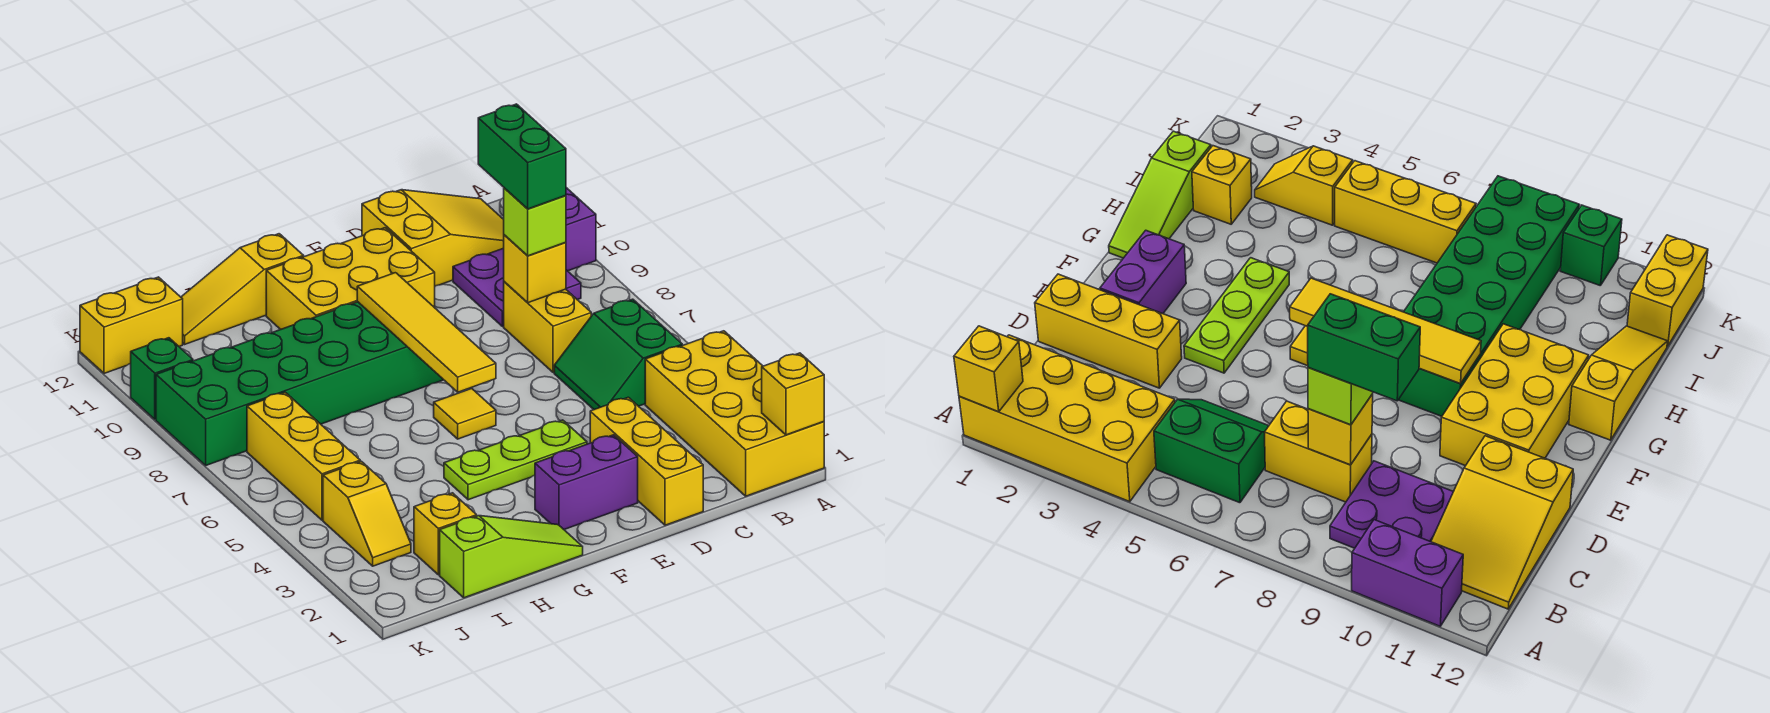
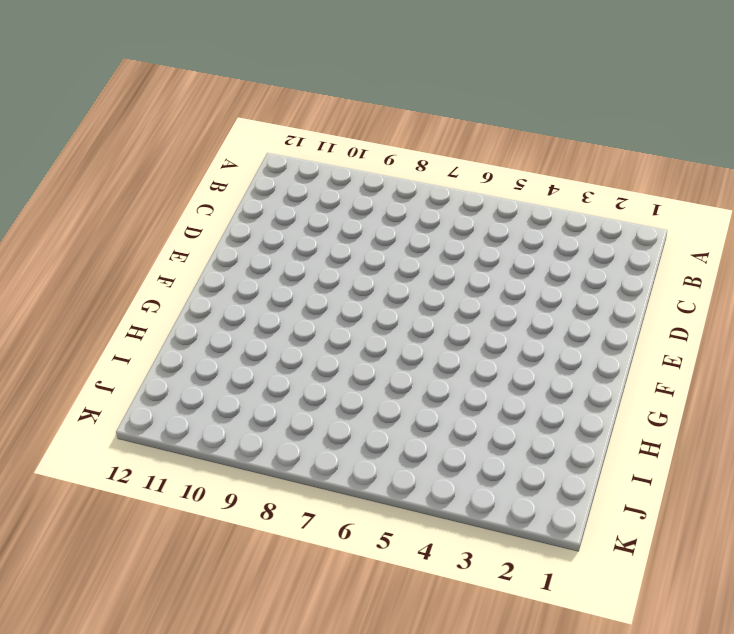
none -> yellow 2x4 brick [645,331,824,496]
none -> purple 1x2 brick [566,188,596,271]
none -> green 2x2 slope [554,299,682,410]

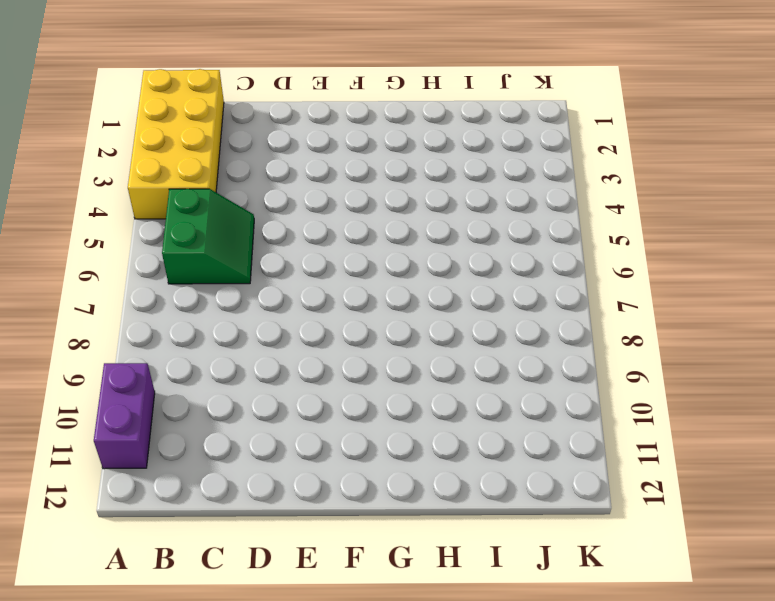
none -> purple 2x2 plate [453,248,581,327]
none -> yellow 2x3 slope [362,190,504,286]
none -> yellow 1x2 brick [504,282,591,373]

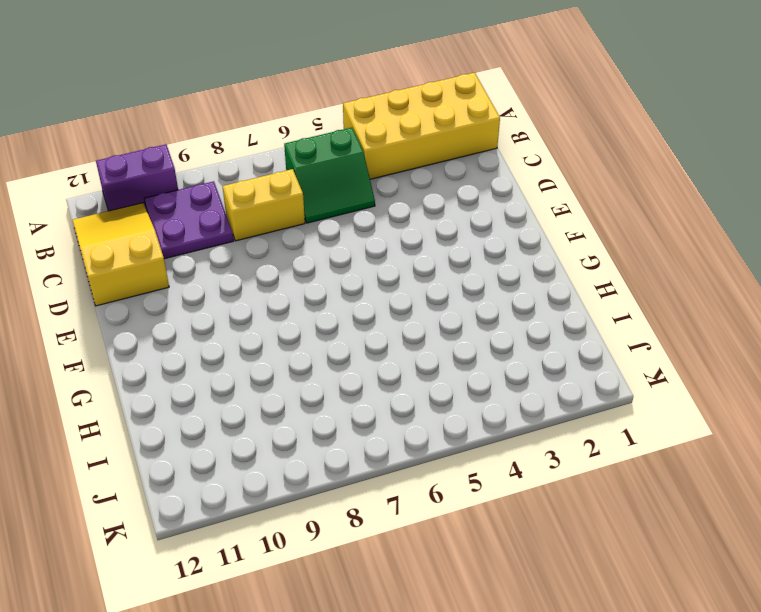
none -> yellow 1x3 brick [590,397,703,525]
none -> purple 1x2 brick [535,435,638,529]
none -> lime 1x3 plate [444,420,587,500]

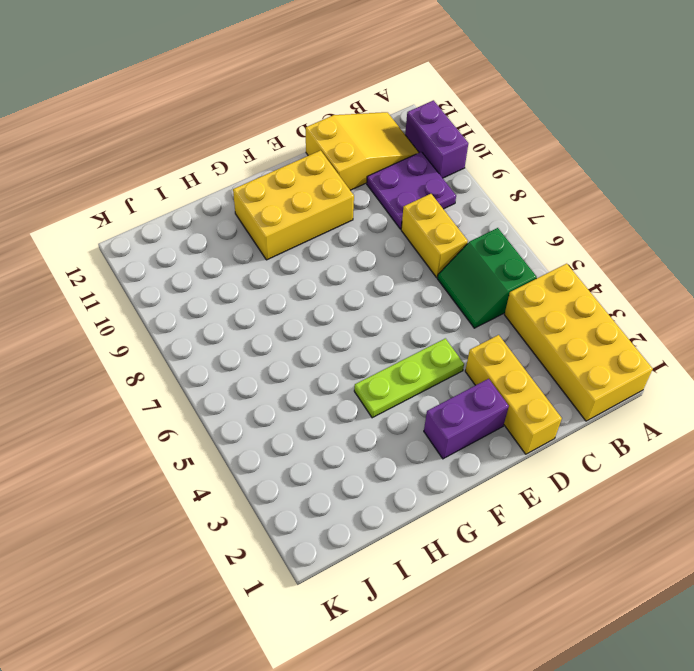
none -> yellow 1x1 tile [434,389,496,439]
none -> green 2x6 brick [156,302,443,465]
none -> lime 1x3 slope [440,516,583,598]

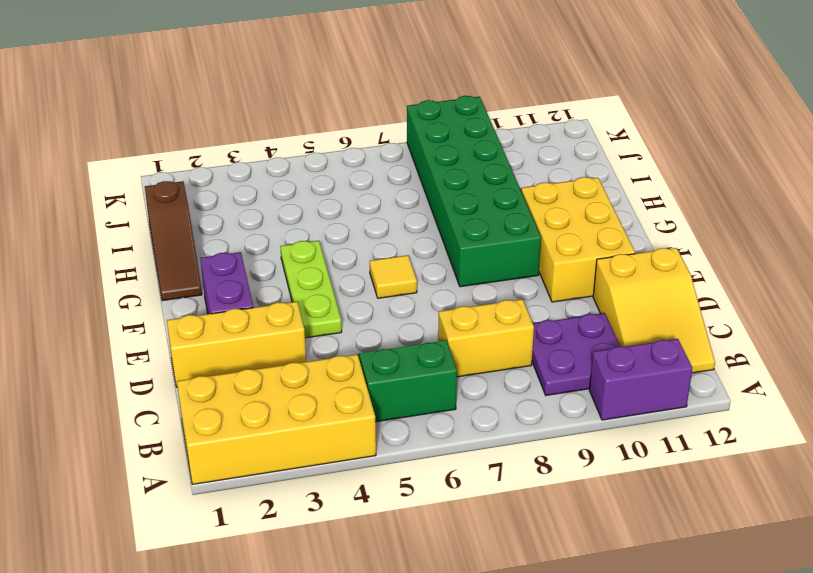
brown 1x3 slope [145,181,202,301] -> lime 1x3 slope [440,516,583,598]
none -> yellow 1x3 slope [181,234,304,344]
none -> yellow 1x1 brick [414,493,477,575]
none -> yellow 1x2 slope [323,461,411,566]

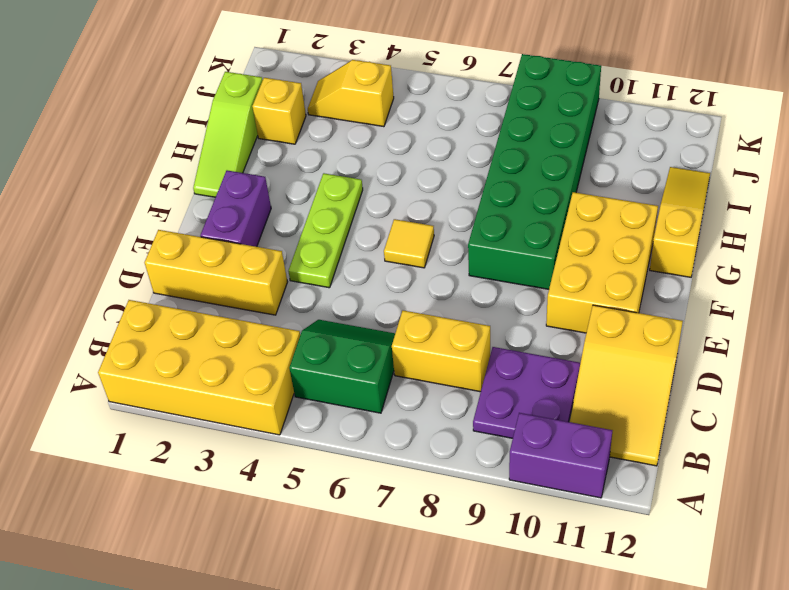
none -> yellow 1x3 brick [247,392,360,520]
none -> yellow 1x2 brick [80,277,183,373]
none -> green 1x1 brick [131,338,193,419]

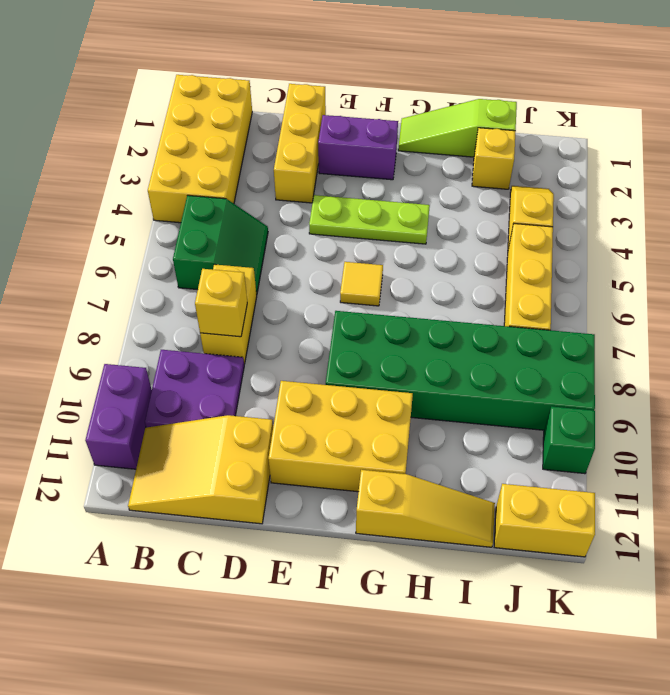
none -> yellow 1x1 brick [762,353,824,435]
none -> yellow 1x4 tile [357,273,496,392]
none -> lime 1x1 brick [504,188,566,256]

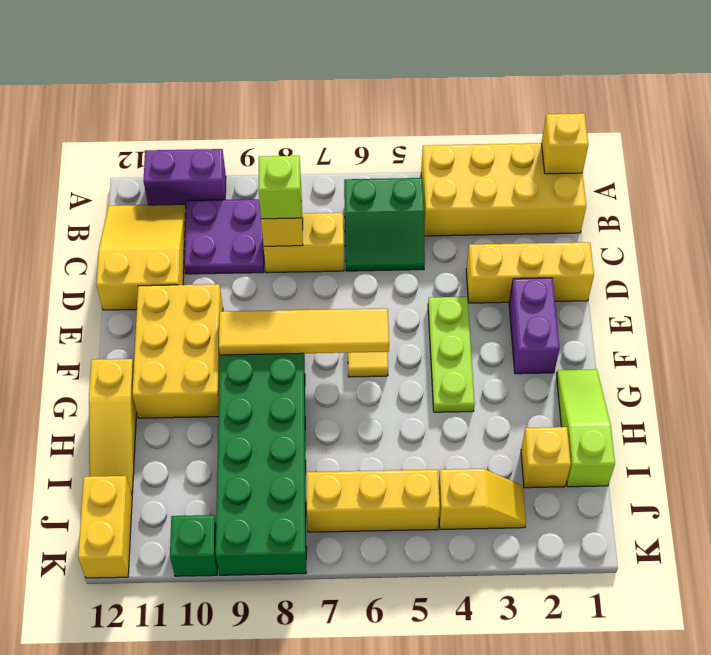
none -> green 1x2 brick [478,104,566,209]

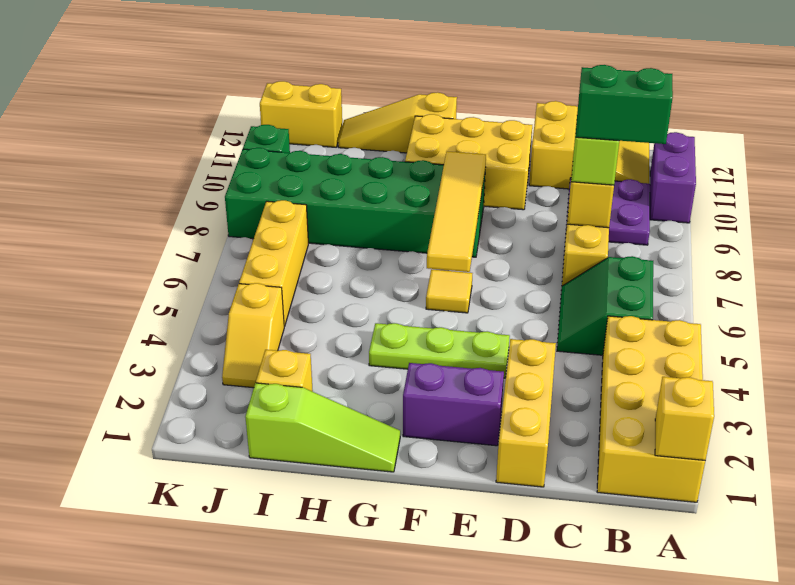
green 1x2 brick [576,65,673,144] -> green 1x2 brick turned to [478,104,566,209]

